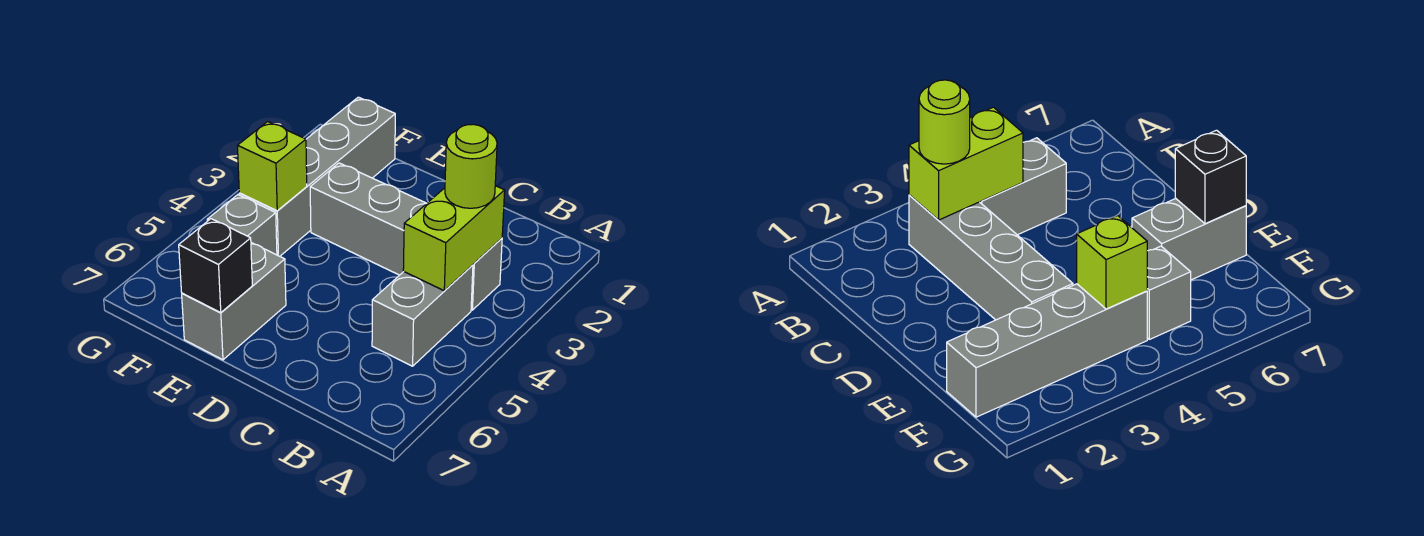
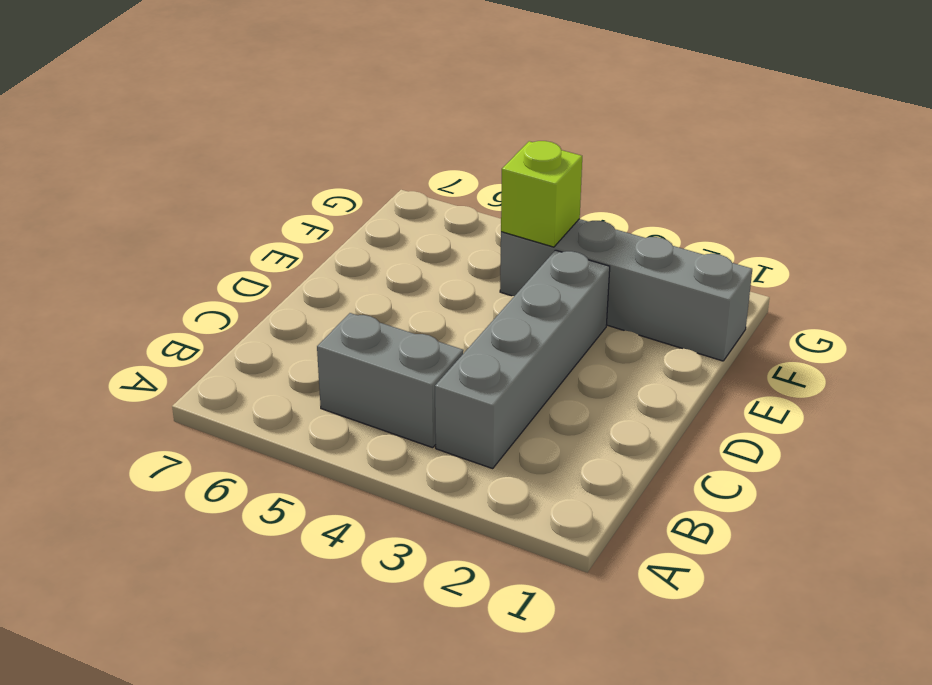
none -> grey 1x2 brick [182,243,286,360]
none -> grey 1x1 brick [207,195,277,255]

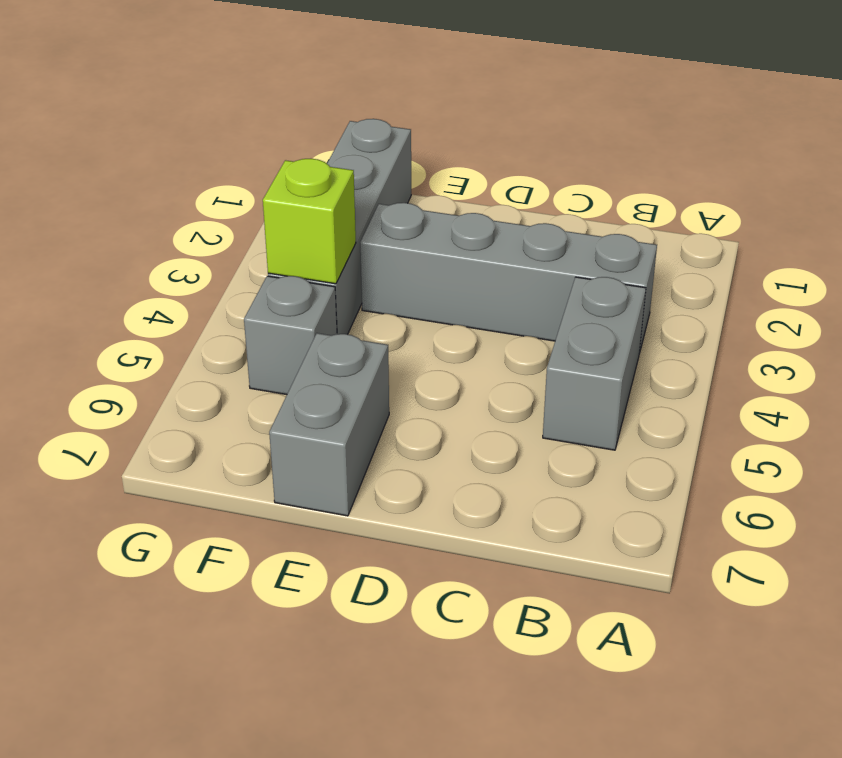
none -> lime 1x2 brick [403,186,505,291]
none -> black 1x1 brick [179,219,252,312]

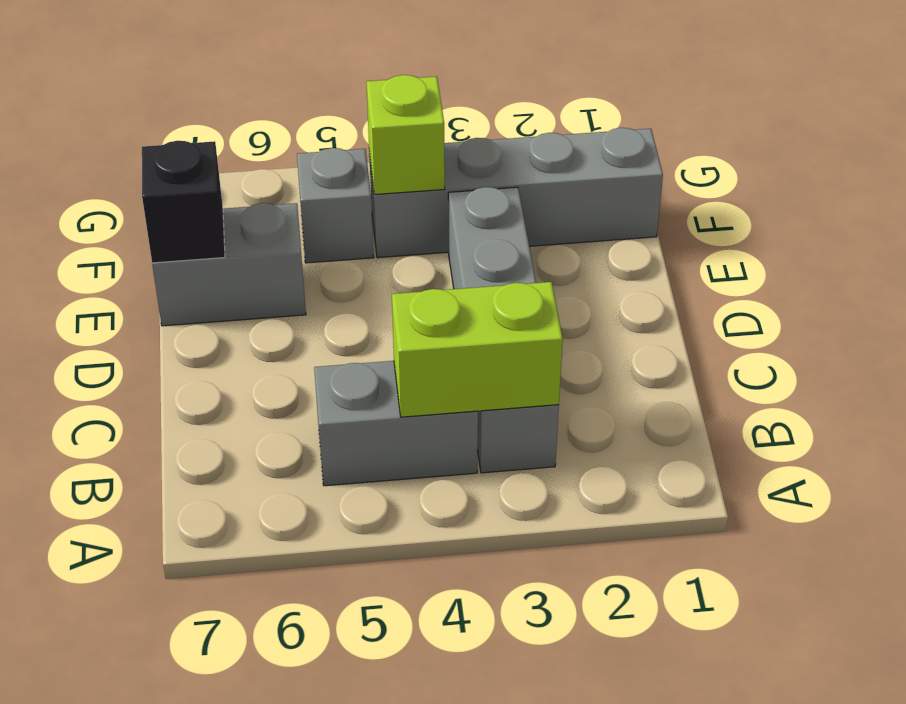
none -> lime 1x1 round brick [445,124,497,208]

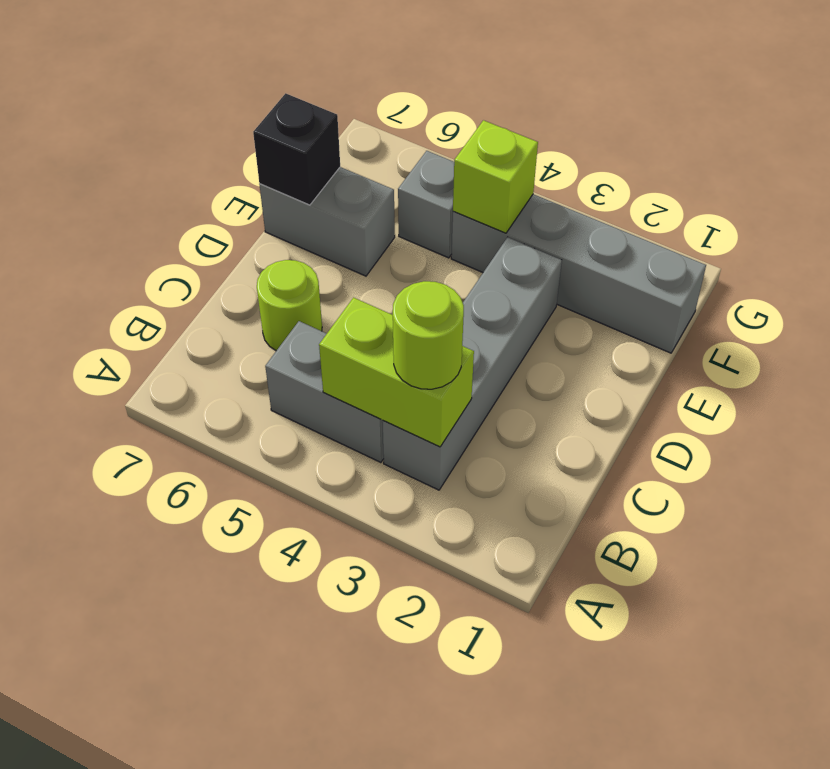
lime 1x1 round brick [257,260,322,351] -> none

